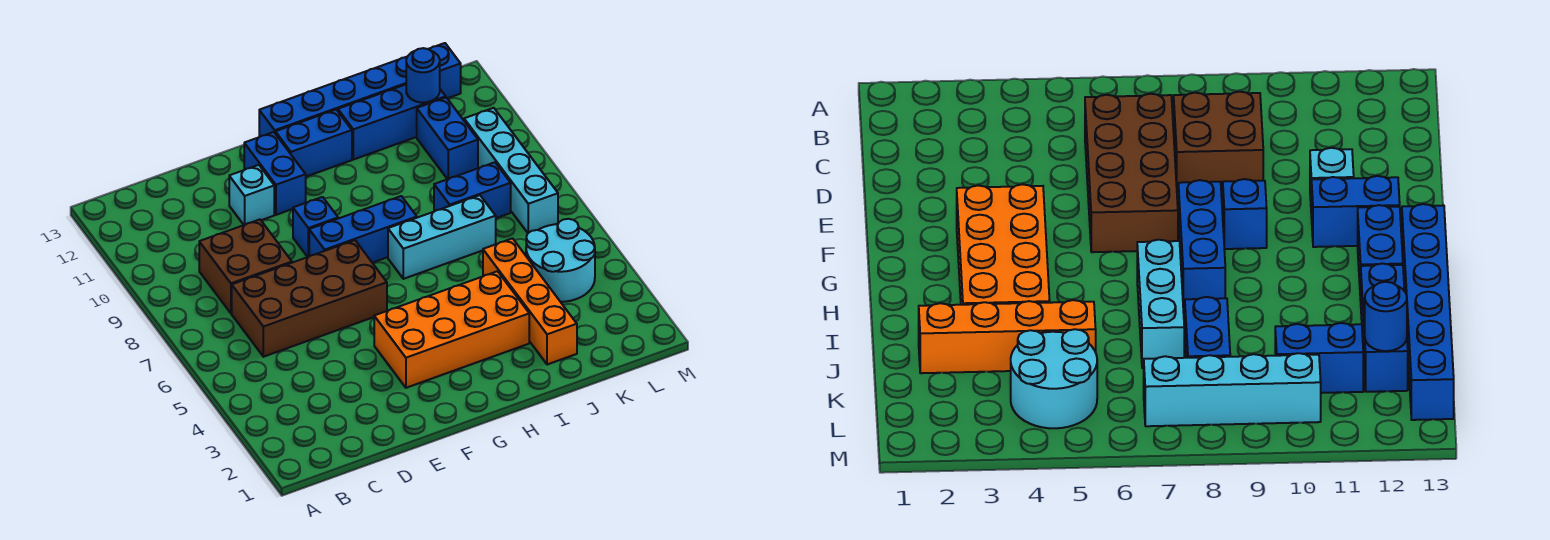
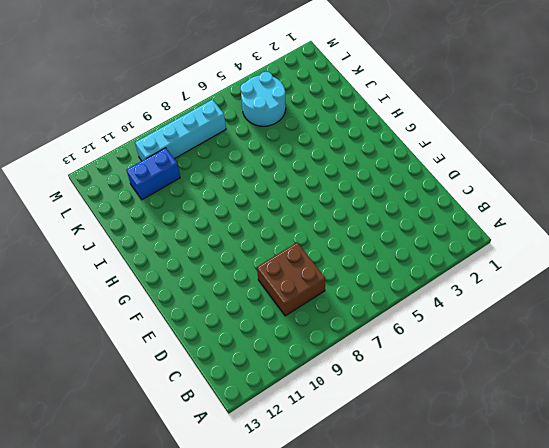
none -> brown 2x4 brick [232,240,387,357]
none -> cyan 1x1 brick [229,165,274,225]
none -> orange 2x4 brick [374,271,529,388]

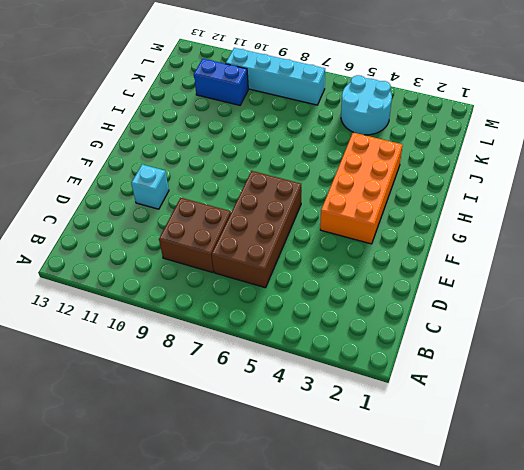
none -> blue 1x3 brick [309,196,417,263]
none -> blue 1x1 brick [293,197,338,257]
none -> blue 1x2 brick [244,132,306,215]

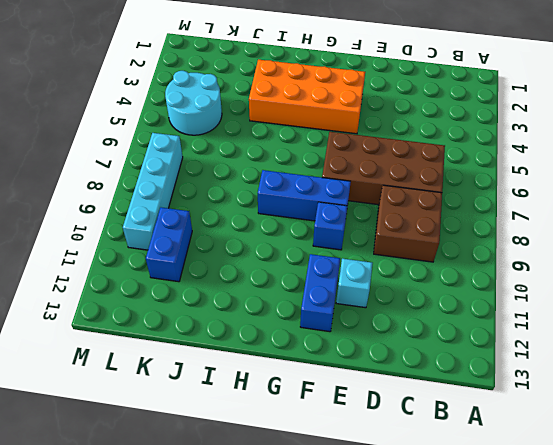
none -> blue 1x2 brick [275,110,352,177]
none -> blue 1x6 brick [259,43,461,137]
none -> cyan 1x3 brick [388,195,496,279]

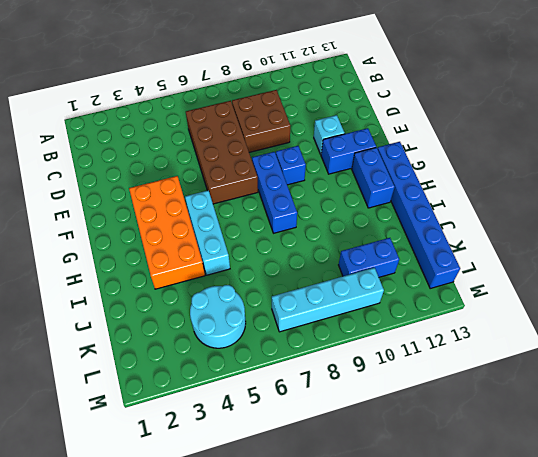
cyan 1x3 brick [185,190,230,275] -> cyan 1x3 brick moved to [388,195,496,279]
none -> blue 1x3 brick [338,85,446,160]
none -> orange 1x4 brick [483,238,577,365]
none -> blue 1x2 brick [434,162,511,218]

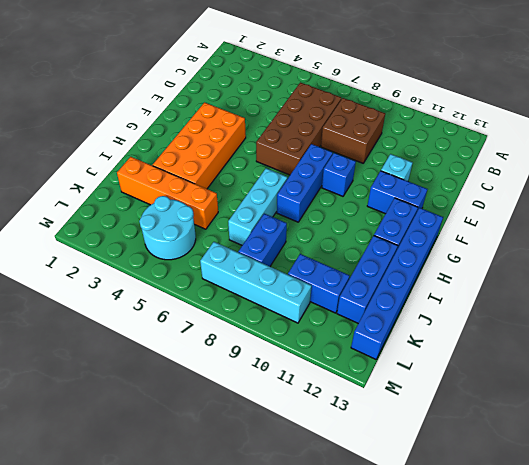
none -> blue 1x1 round brick [406,48,440,103]

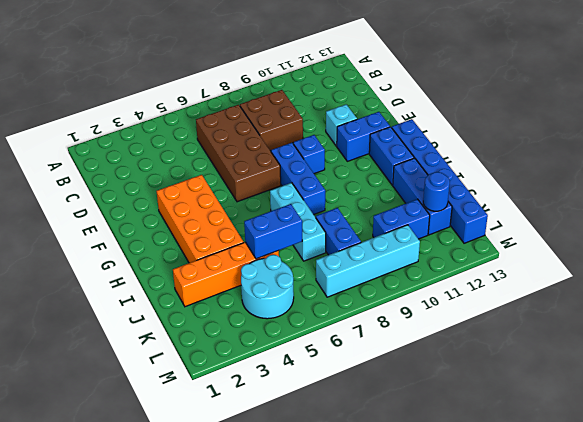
blue 1x2 brick [244,204,302,259] -> none

